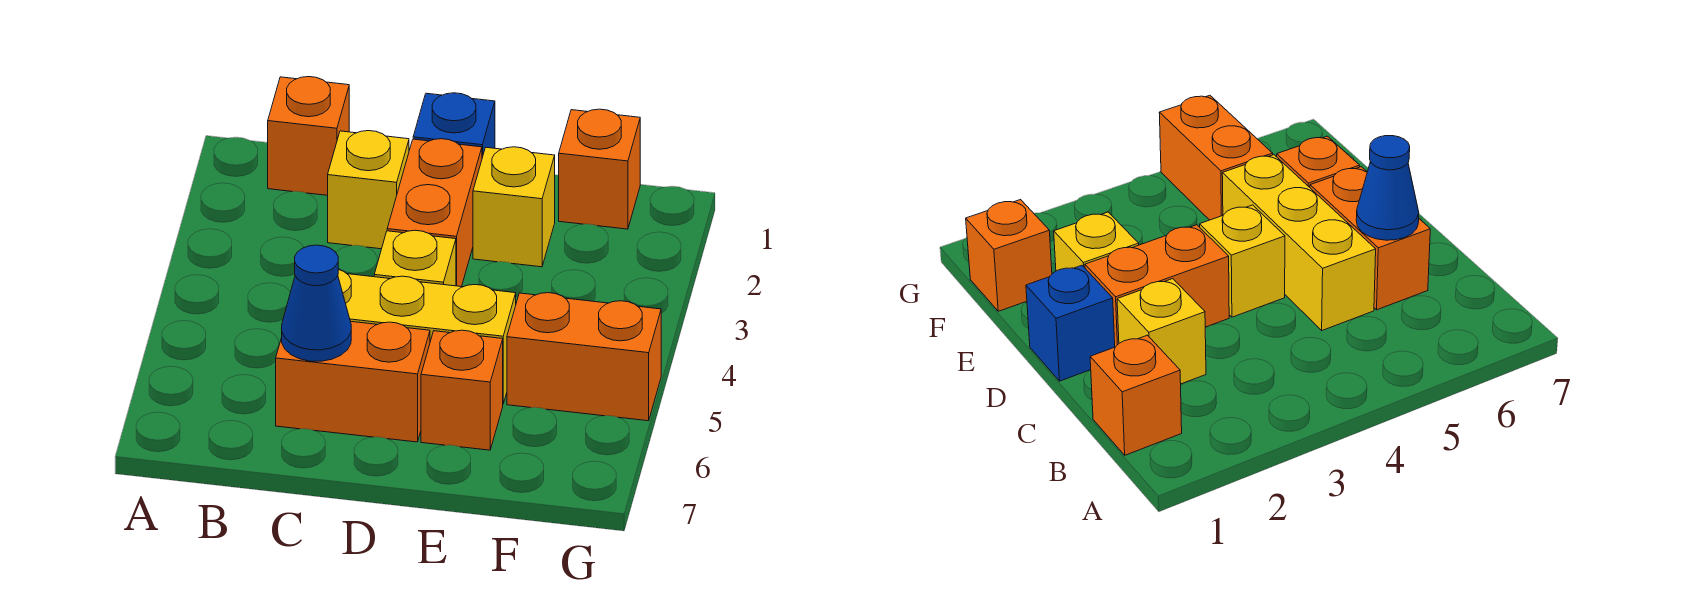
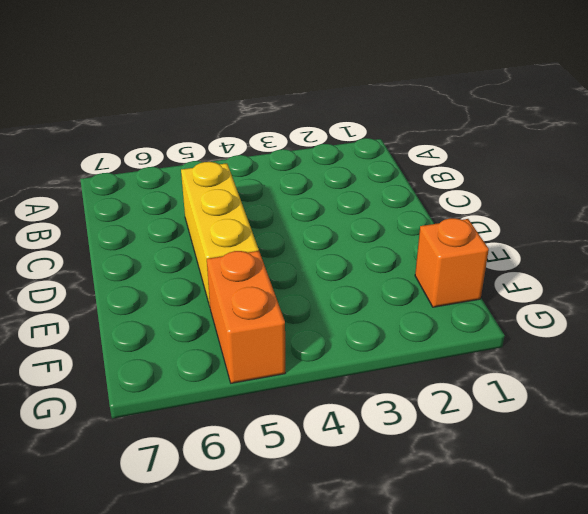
none -> orange 1x1 brick [268,77,349,195]
none -> yellow 1x1 brick [328,131,409,249]
none -> orange 1x2 brick [276,321,430,442]

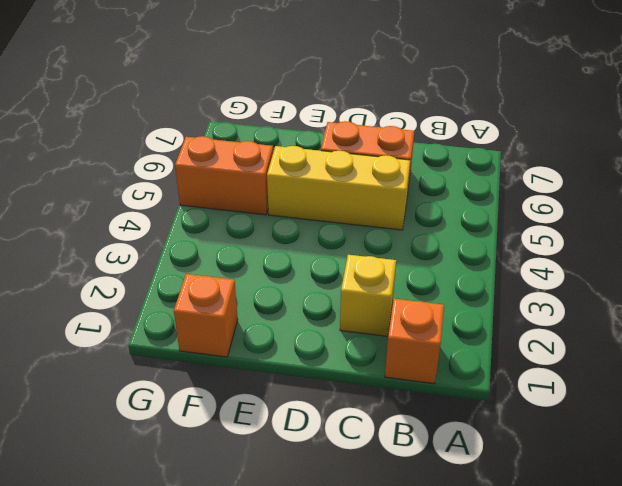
none -> blue 1x1 brick [413,93,495,158]
none -> orange 1x2 brick [387,139,482,287]
none -> yellow 1x1 brick [374,230,456,286]

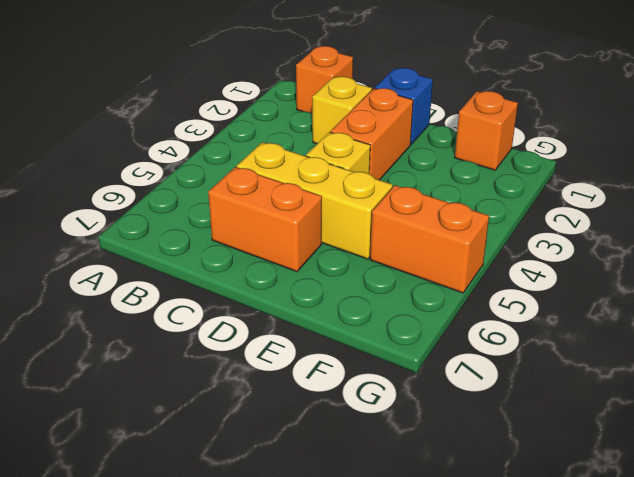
none -> yellow 1x1 brick [473,147,555,267]
none -> orange 1x1 brick [421,330,503,450]
none -> blue 1x1 cone [282,245,351,361]

